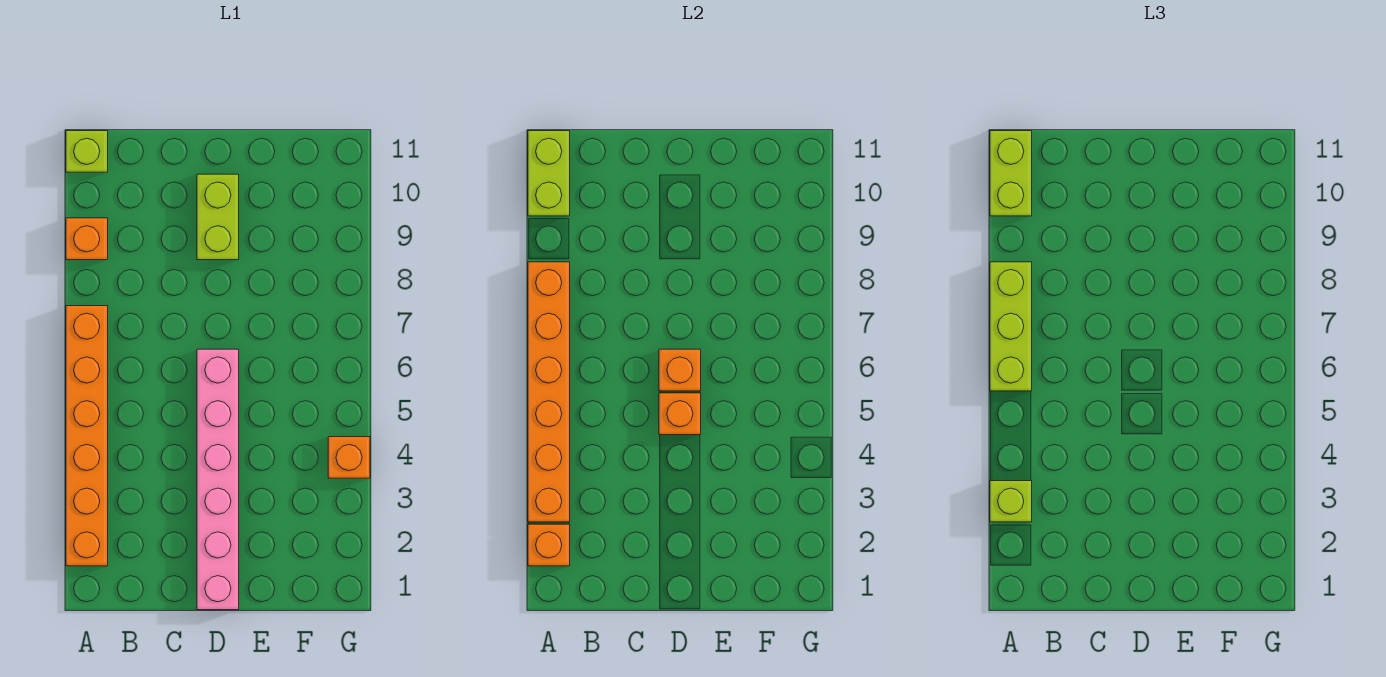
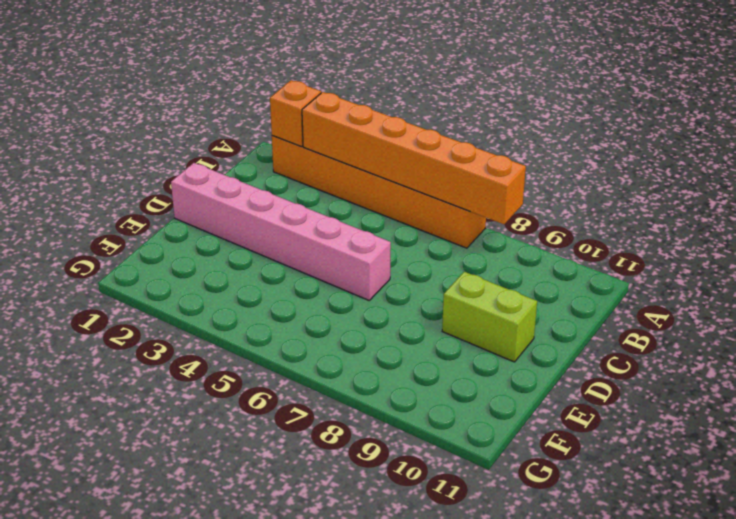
none -> orange 1x1 brick [66,218,108,260]
none -> lime 1x1 brick [66,131,108,172]
none -> orange 1x1 brick [328,437,370,478]

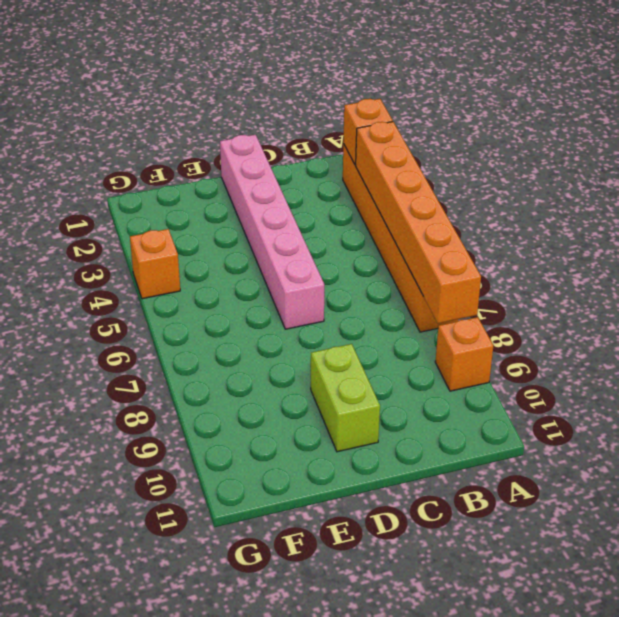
none -> lime 1x1 brick [66,131,108,172]
none -> lime 1x2 brick [528,131,570,216]
none -> orange 1x1 brick [659,393,701,435]

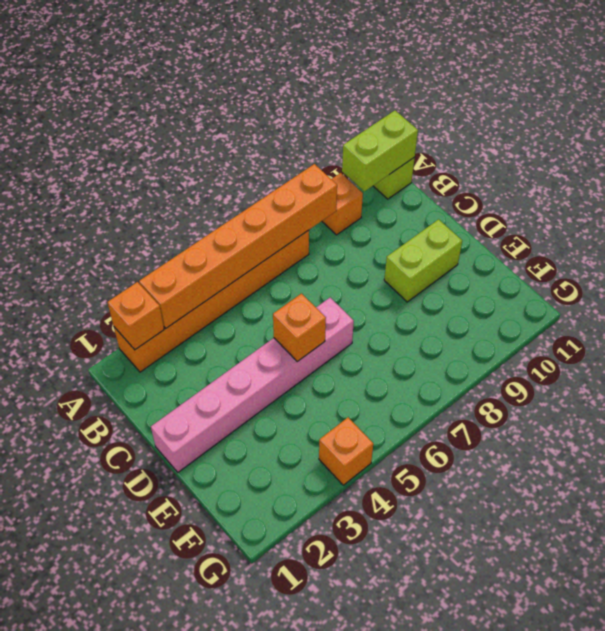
none -> orange 1x1 brick [659,349,701,391]
none -> lime 1x1 brick [990,481,1032,522]
none -> lime 1x3 brick [990,262,1032,391]

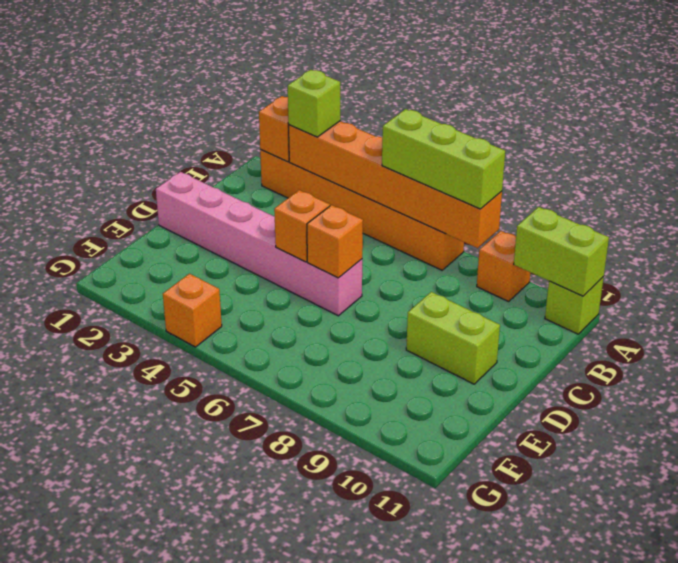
none -> lime 1x2 brick [990,131,1032,216]

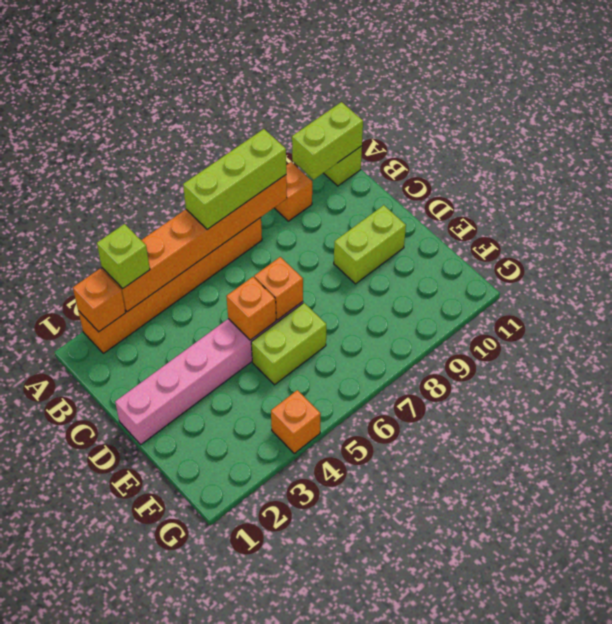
lime 1x2 brick [251,303,326,385] -> lime 1x2 brick moved to [990,131,1032,216]

